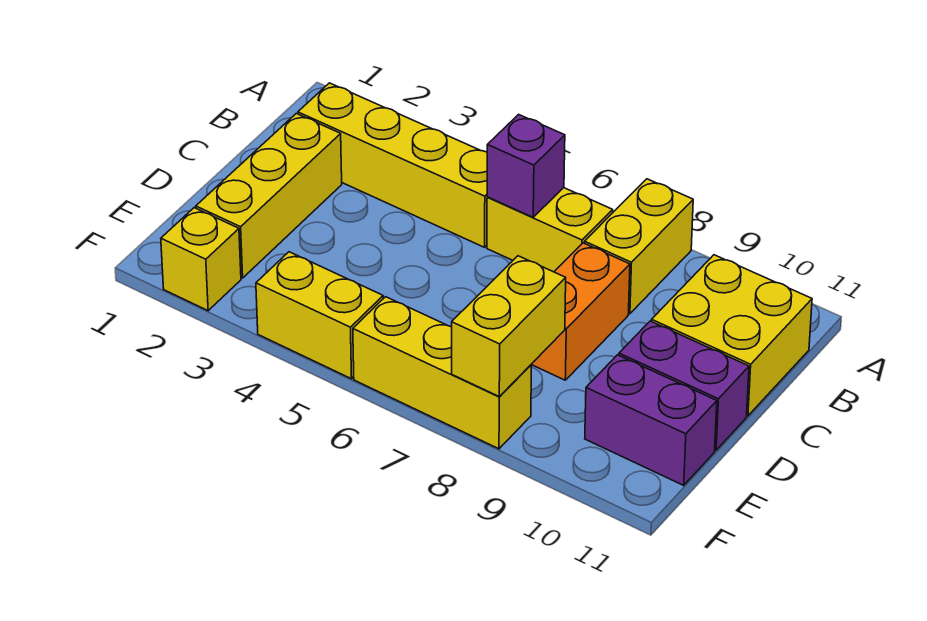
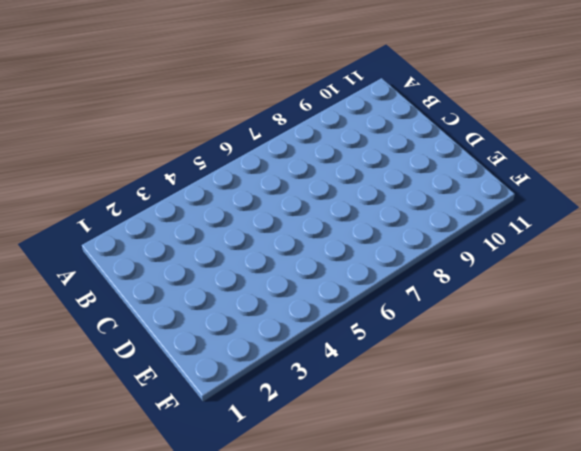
none -> yellow 1x2 brick [585,179,693,314]
none -> yellow 1x4 brick [298,83,487,247]
none -> yellow 1x2 brick [487,188,613,272]

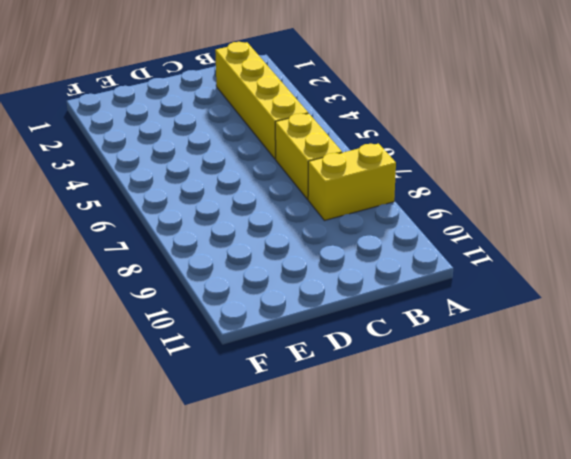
none -> yellow 2x2 brick [652,255,812,416]
none -> yellow 1x3 brick [196,114,342,278]
none -> orange 1x2 brick [531,243,630,380]

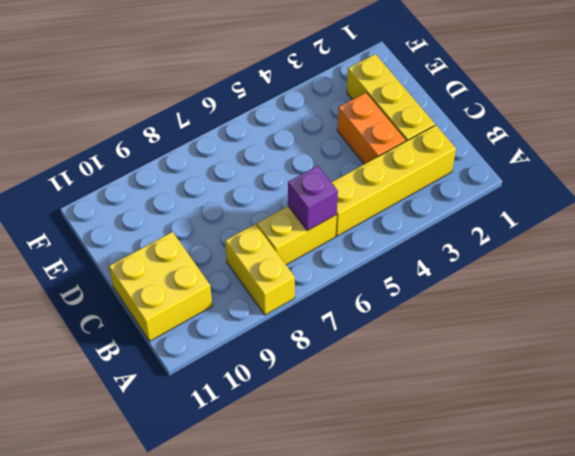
orange 1x2 brick [337,93,406,164] -> orange 1x2 brick moved to [531,243,630,380]
none -> purple 1x2 brick [619,321,749,450]
none -> purple 1x2 brick [585,355,717,485]
none -> yellow 1x1 brick [161,208,241,311]

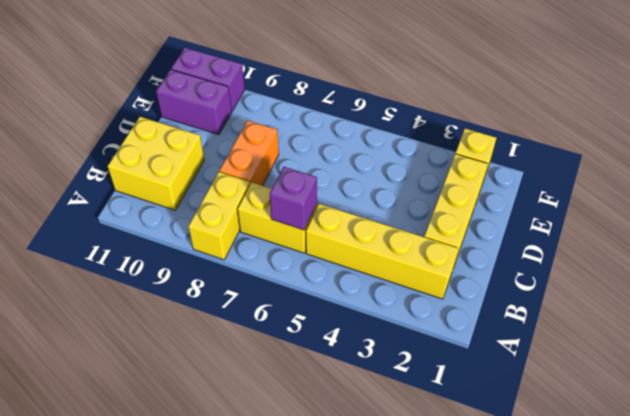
purple 1x2 brick [171,48,245,111] -> purple 1x2 brick moved to [619,321,749,450]
none -> yellow 1x2 brick [256,252,383,379]
none -> yellow 1x3 brick [353,297,532,449]
none -> yellow 1x2 brick [452,256,566,396]

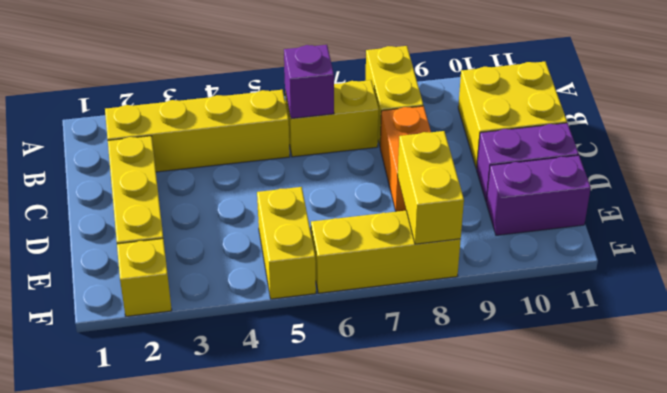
yellow 1x2 brick [257,187,316,299] -> yellow 1x2 brick turned to [256,252,383,379]

